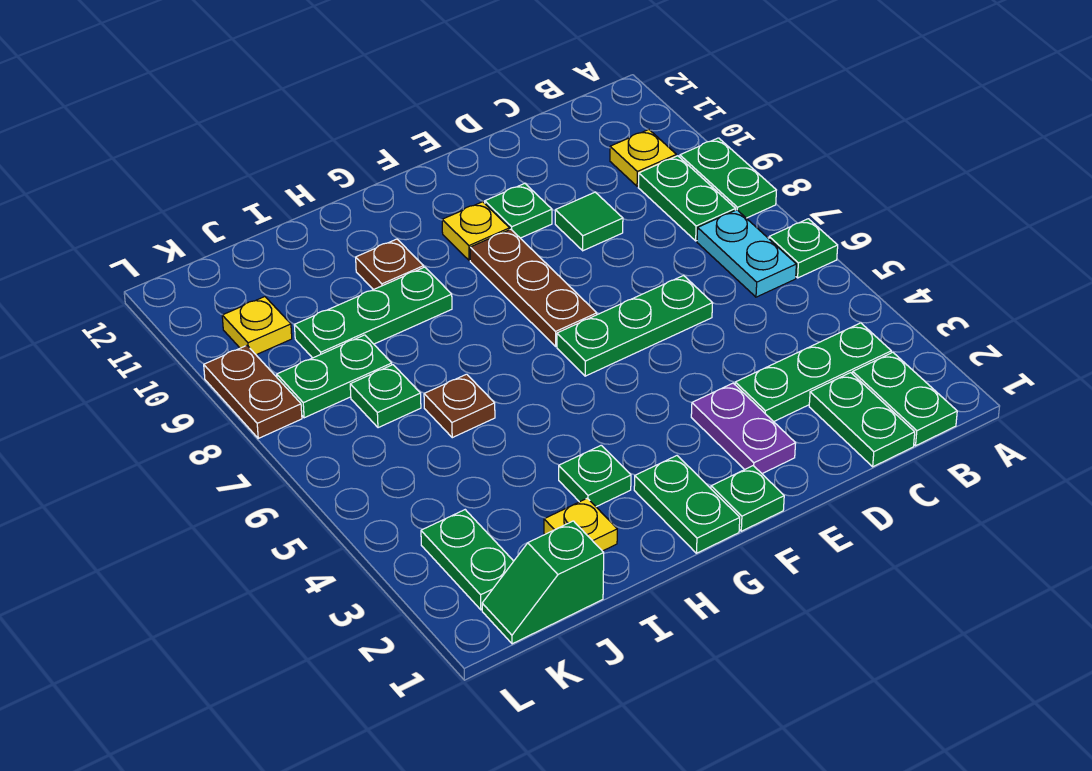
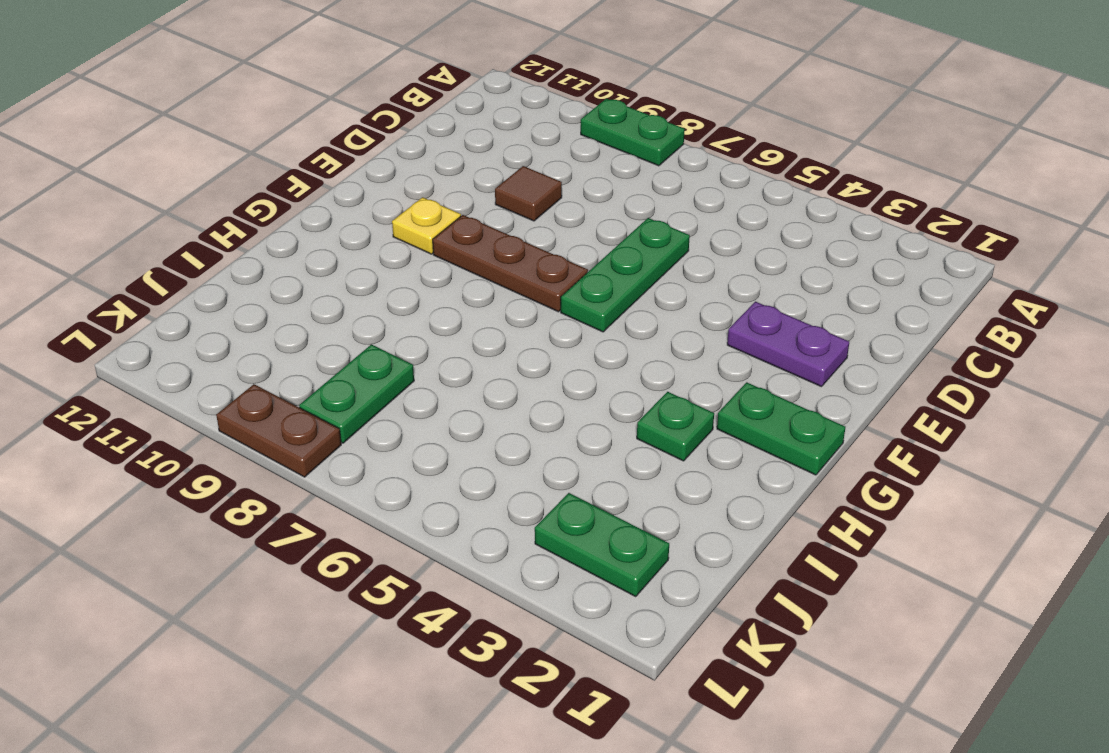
brown 1x1 tile [495,166,562,221] -> green 1x1 tile [555,192,623,251]
none -> green 1x1 plate [769,219,838,278]
none -> green 1x2 plate [853,352,957,446]
none -> green 1x3 plate [735,323,891,422]

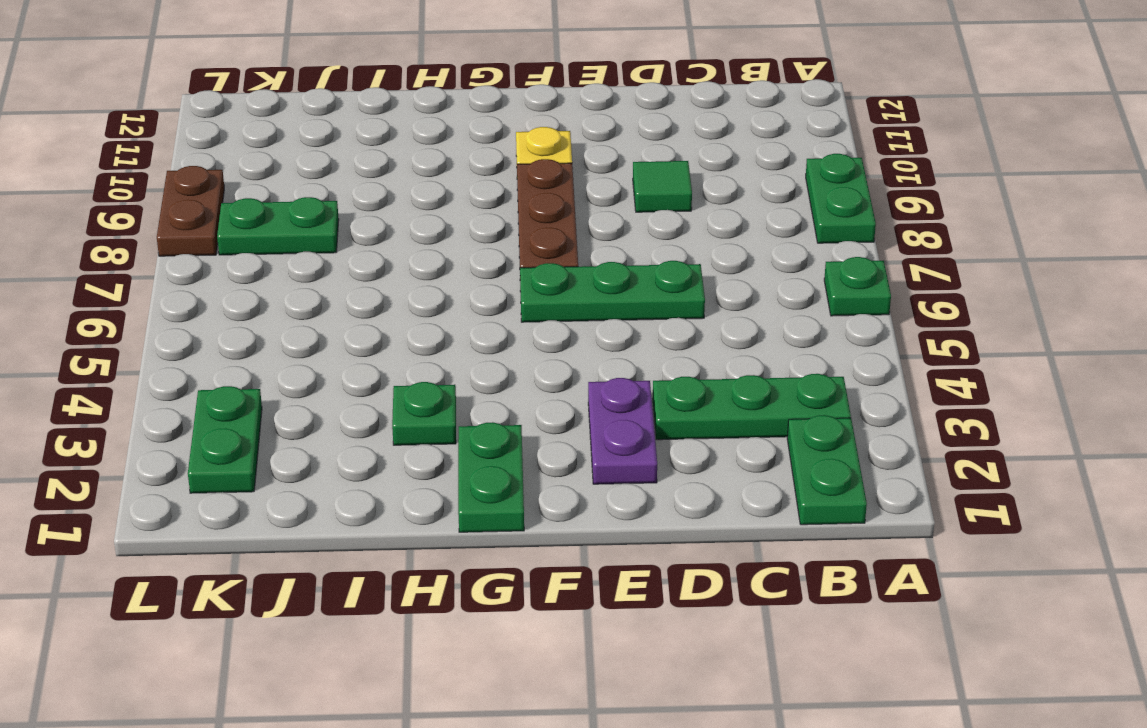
none -> cyan 1x2 plate [697,210,796,297]
none -> green 1x2 plate [638,156,736,241]
none -> yellow 1x1 plate [610,130,676,186]

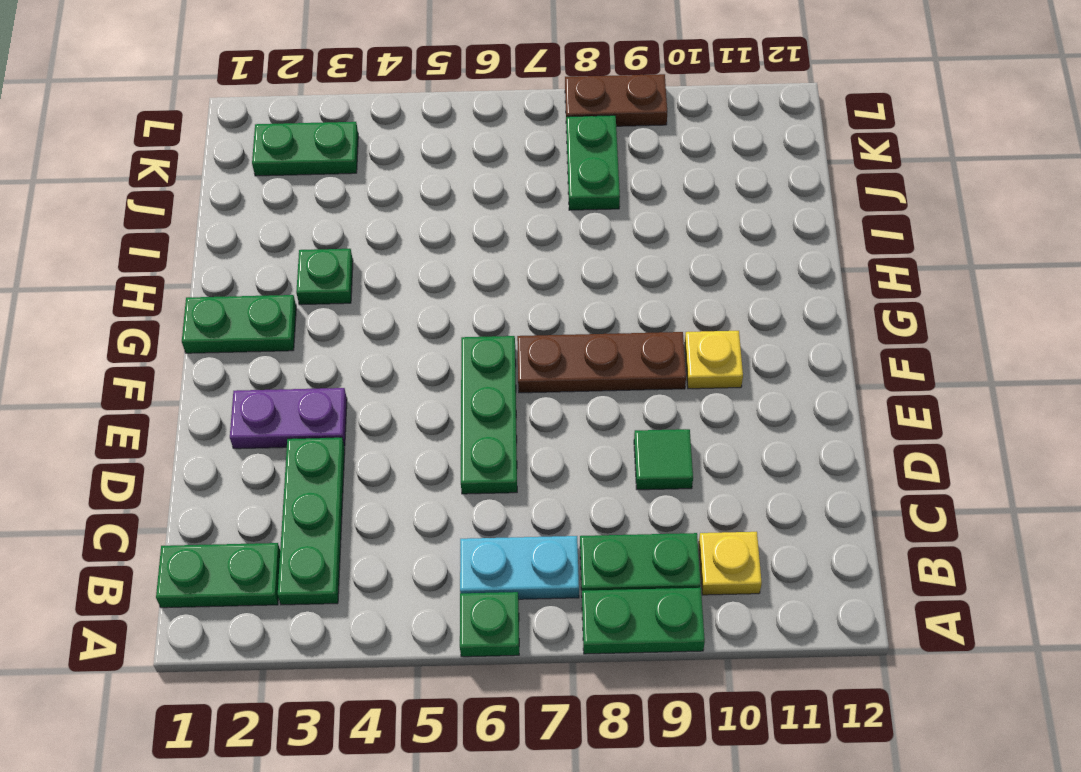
none -> green 1x2 plate [809,373,915,467]
none -> green 1x1 plate [485,184,552,238]
none -> green 1x1 plate [711,466,784,531]

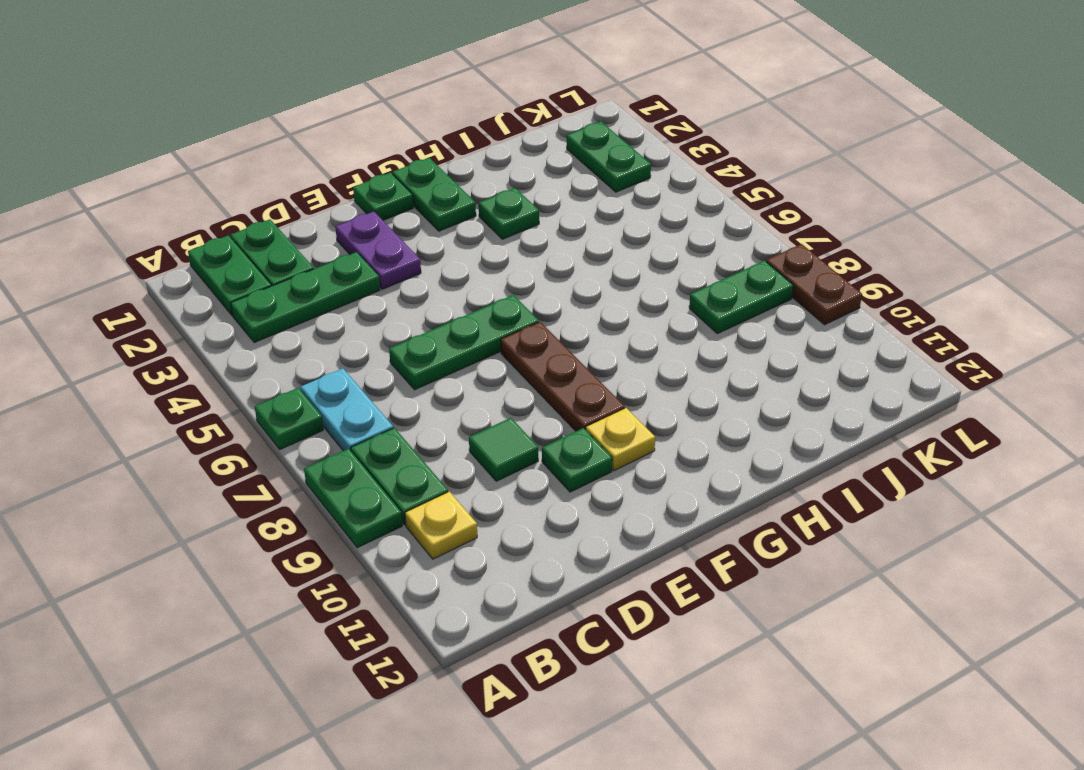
none -> green 1x3 plate [294,267,452,358]
none -> brown 1x1 plate [356,239,424,290]
none -> yellow 1x1 plate [544,498,617,551]

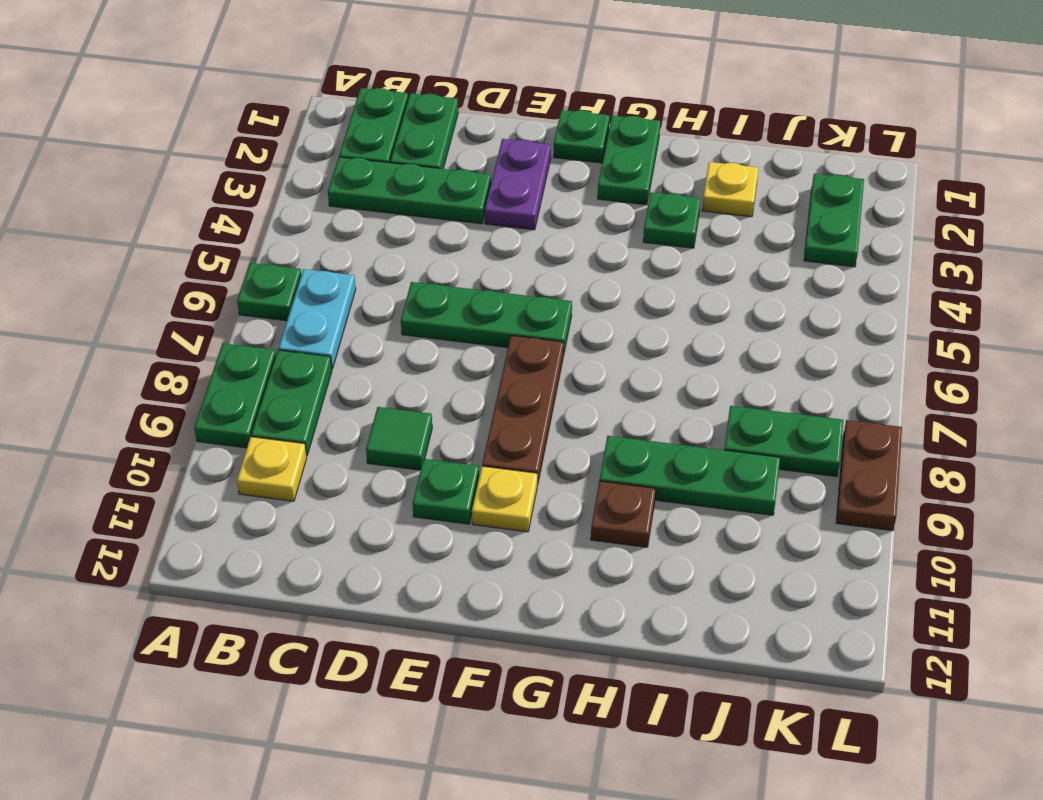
none -> brown 1x1 plate [424,374,495,438]
none -> green 1x2 slope [482,521,604,644]
none -> green 1x1 plate [350,365,421,428]

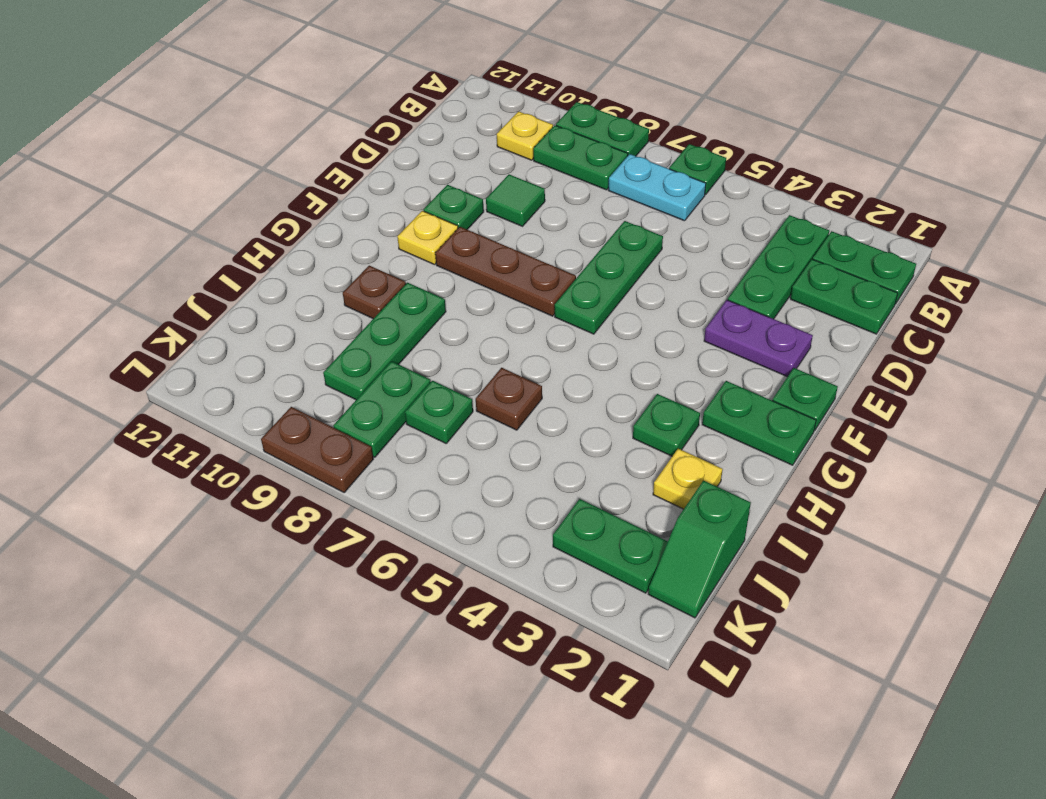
none -> yellow 1x1 plate [222,297,292,355]

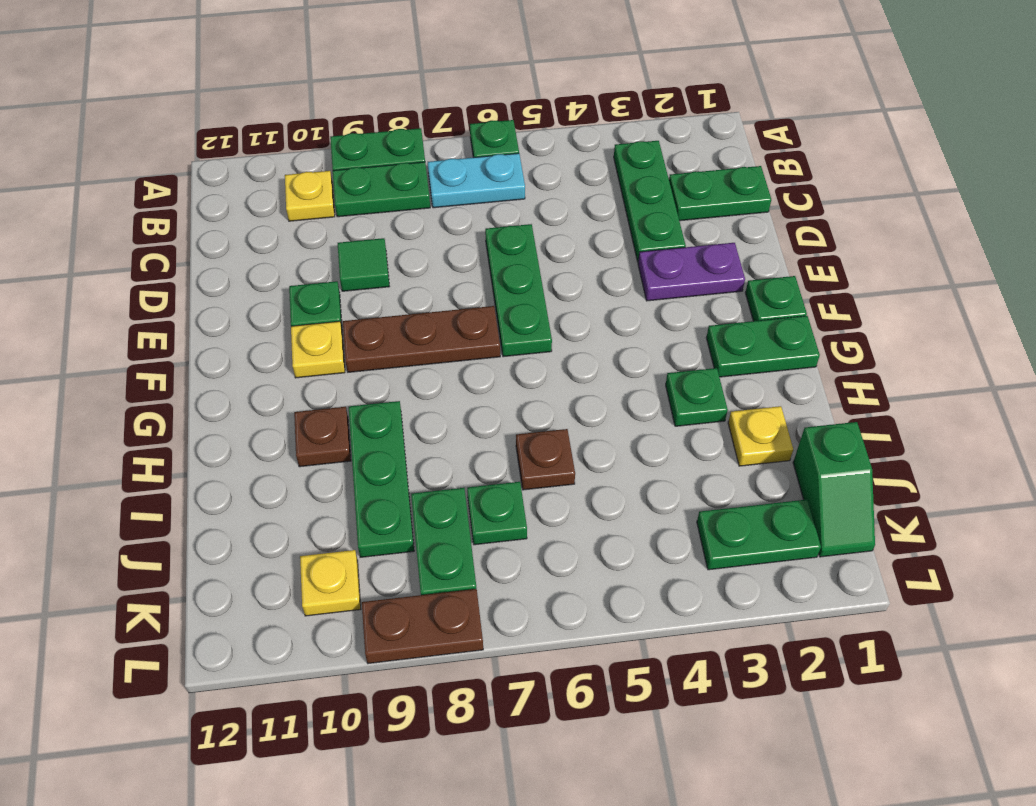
none -> green 1x2 plate [853,352,957,446]

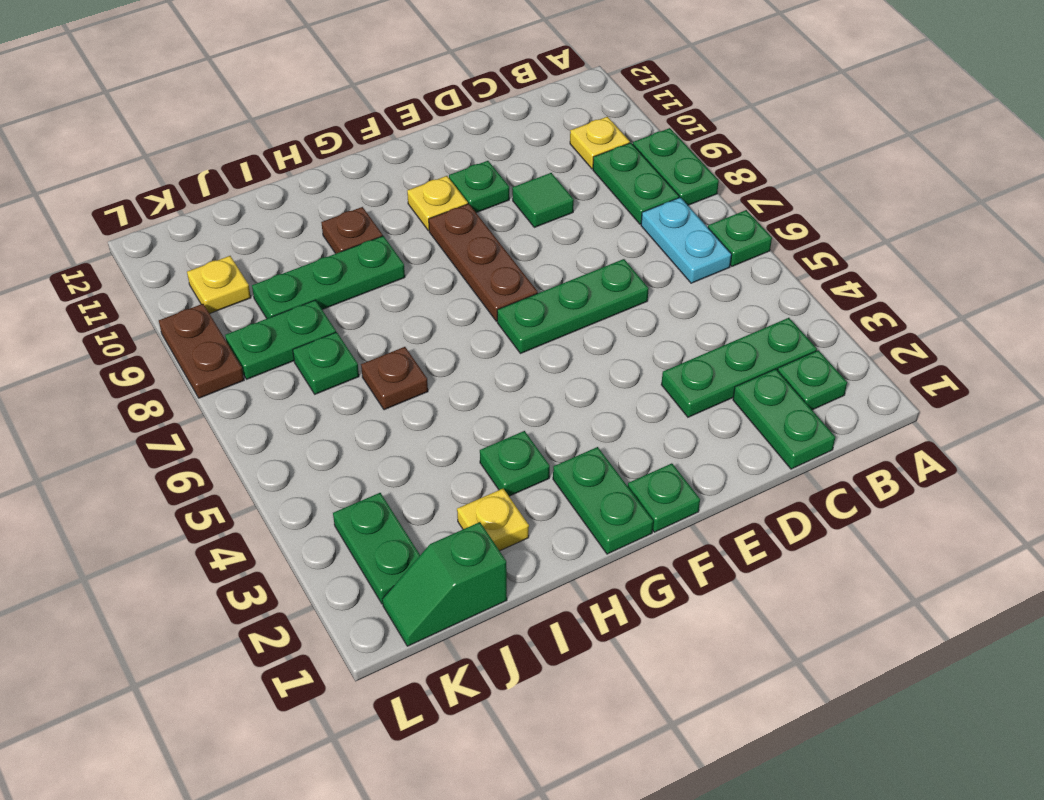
green 1x1 plate [778,350,847,410] -> green 1x2 plate [853,352,957,446]
none -> purple 1x2 plate [691,383,796,474]

